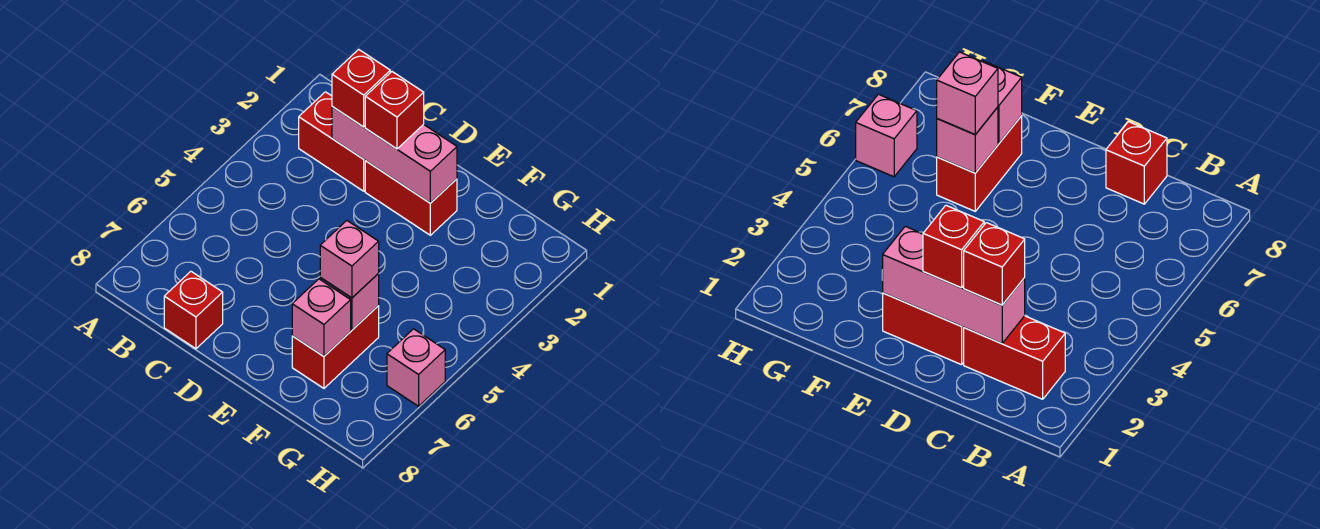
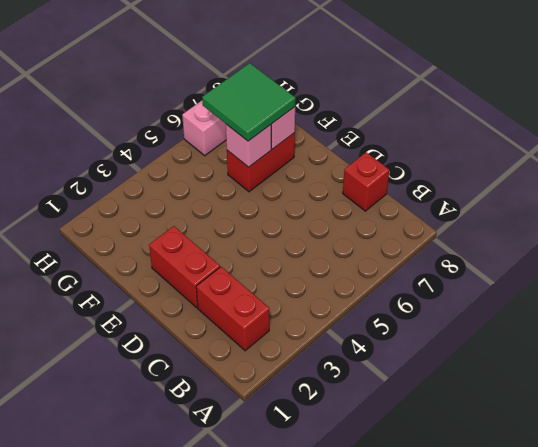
green 2x2 tile [202,63,296,141] -> pink 1x1 brick [320,221,379,298]
none -> pink 1x3 brick [332,107,457,203]
none -> red 1x1 brick [332,49,390,127]

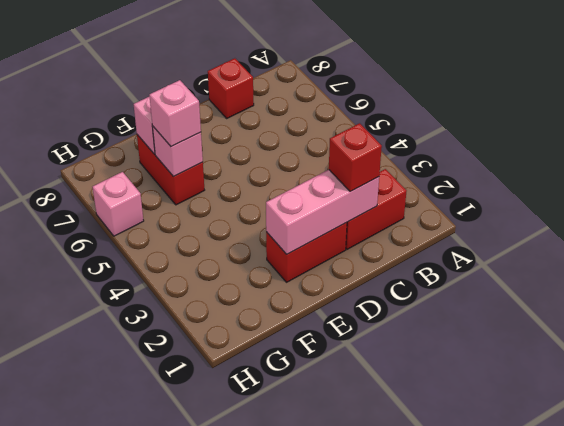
none -> red 1x1 brick [365,72,424,149]

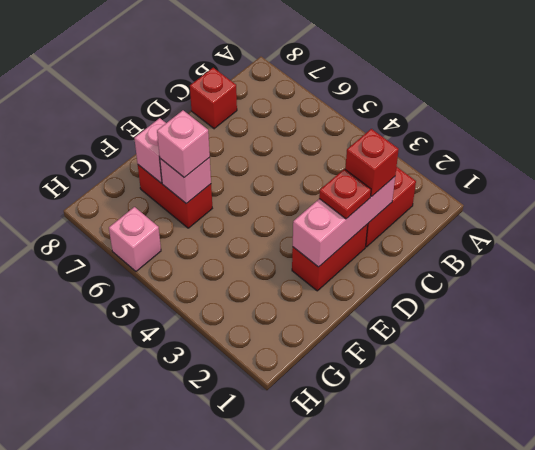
red 1x1 plate [319,169,371,219] -> red 1x1 brick [365,72,424,149]

